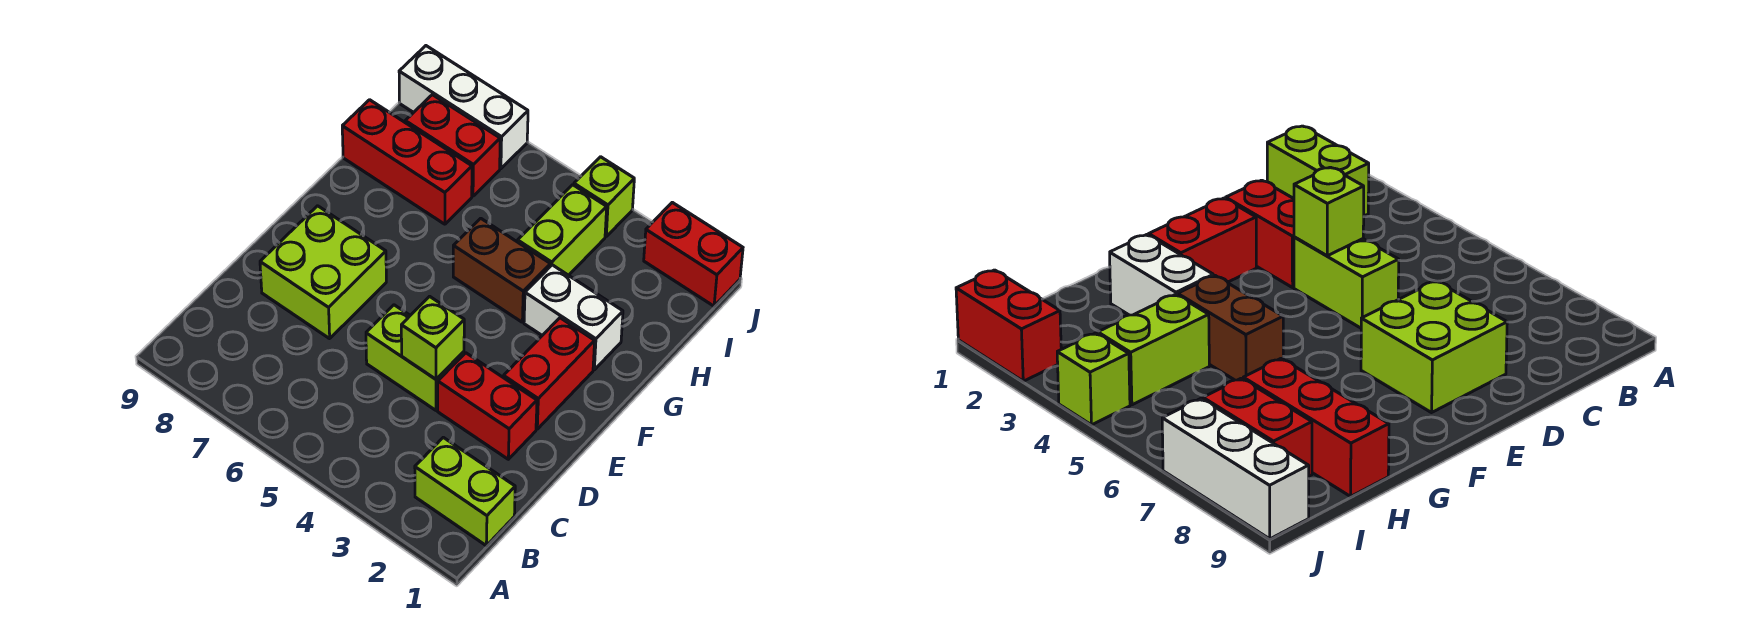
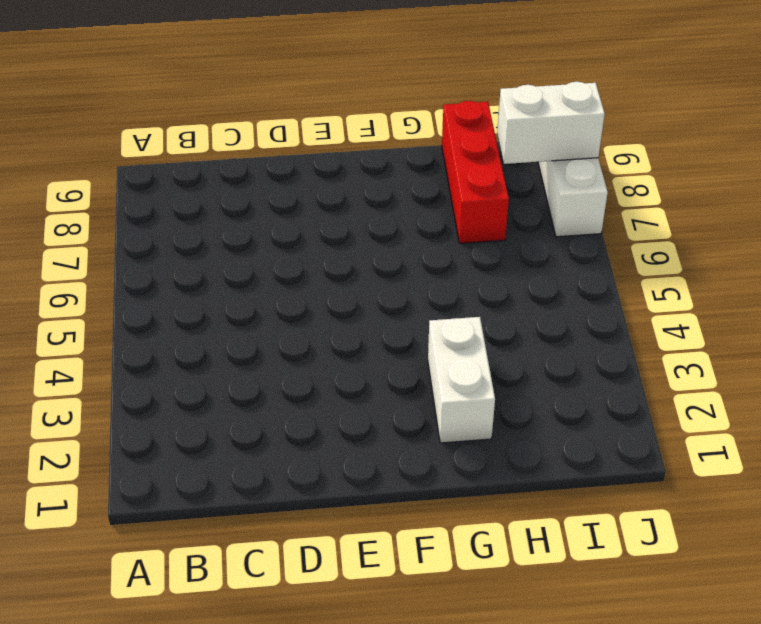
white 1x2 brick [497,82,605,164] -> none
none -> lime 1x2 brick [415,437,515,546]
none -> red 1x2 brick [438,353,537,459]
none -> lime 1x2 brick [366,305,464,410]

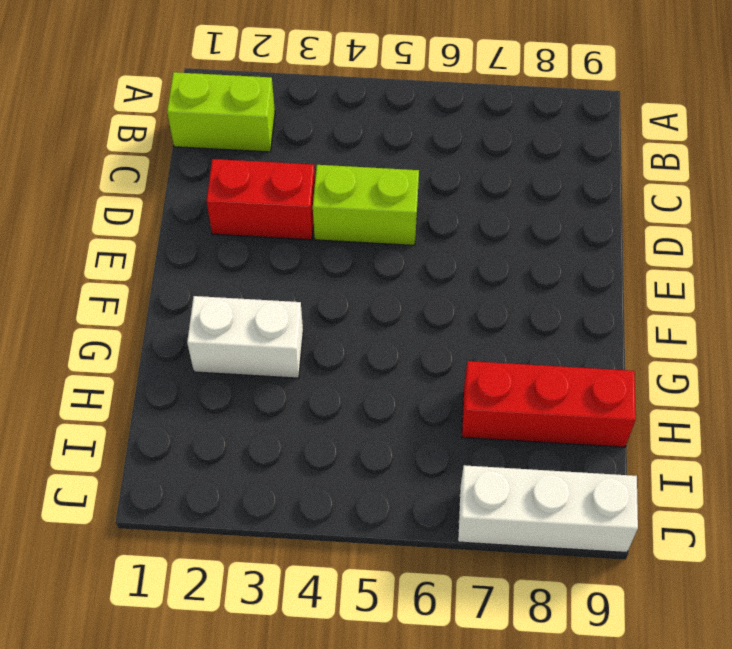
none -> lime 2x2 brick [260,206,386,339]
none -> red 1x2 brick [503,318,595,429]
none -> brown 1x2 brick [453,218,550,322]

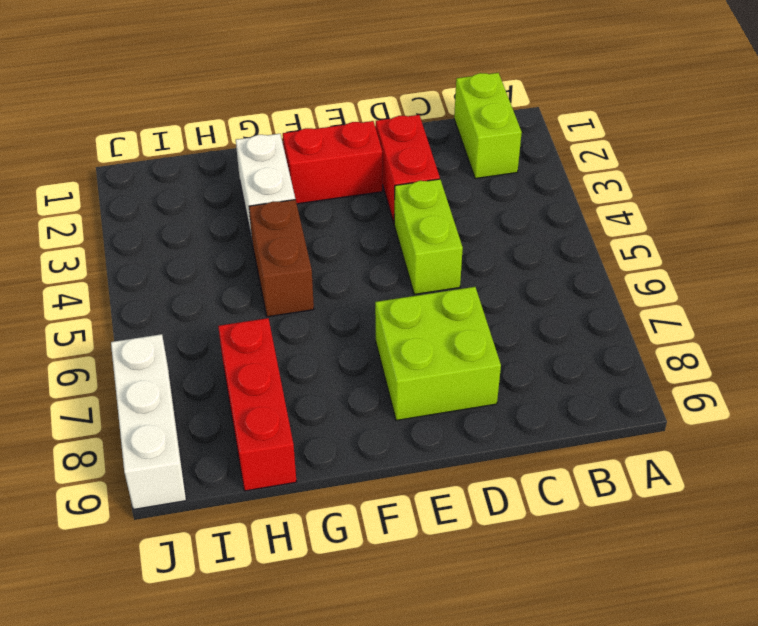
none -> lime 1x2 brick [518,185,607,275]
none -> red 1x2 brick [405,95,500,196]
none -> red 1x2 brick [644,202,743,306]

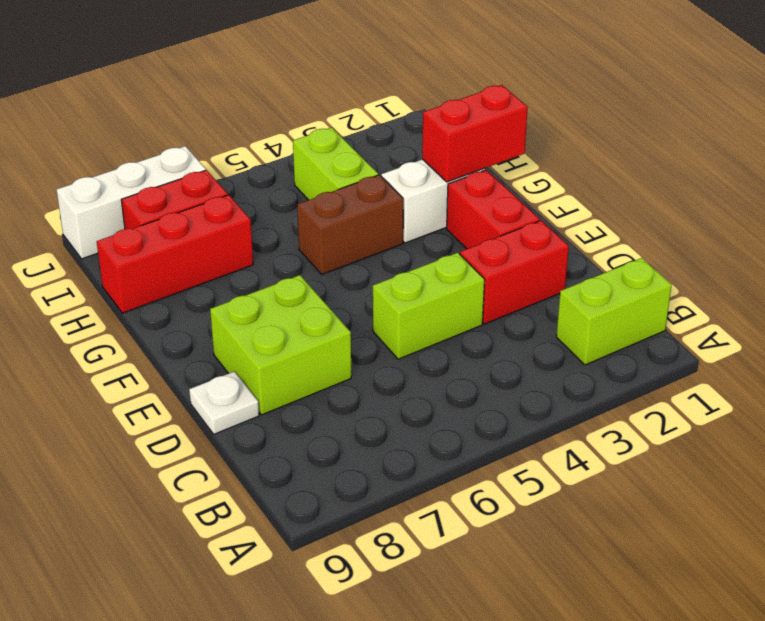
white 1x1 plate [189,371,259,434] -> none
red 1x2 brick [422,85,528,182] -> red 1x2 brick moved to [644,202,743,306]
none -> lime 1x1 brick [574,157,634,236]
none -> lime 1x1 brick [401,296,464,379]

